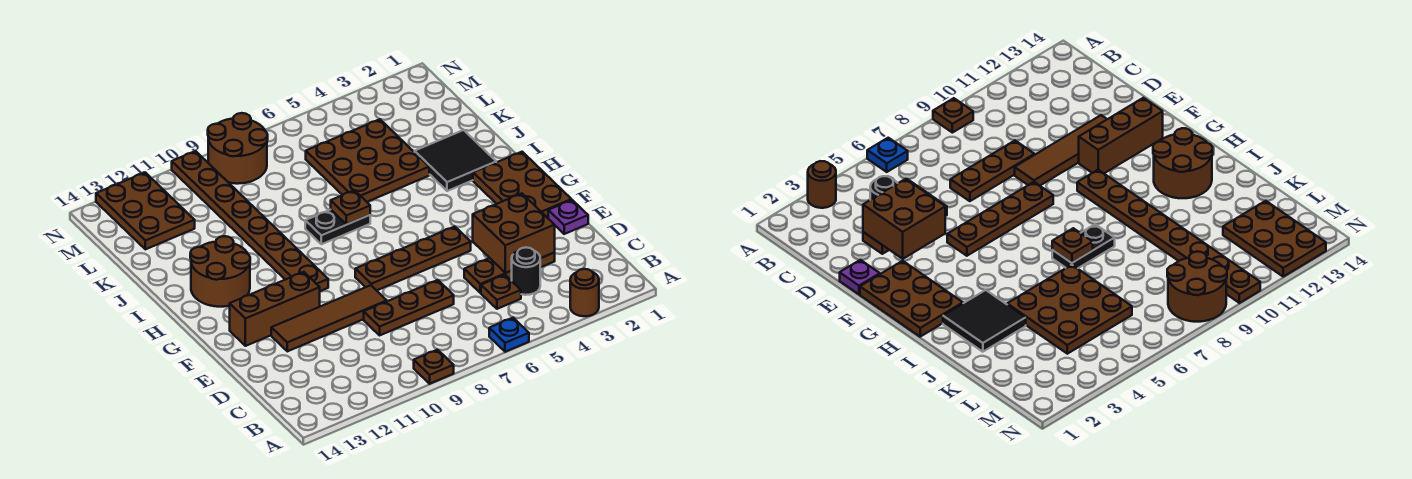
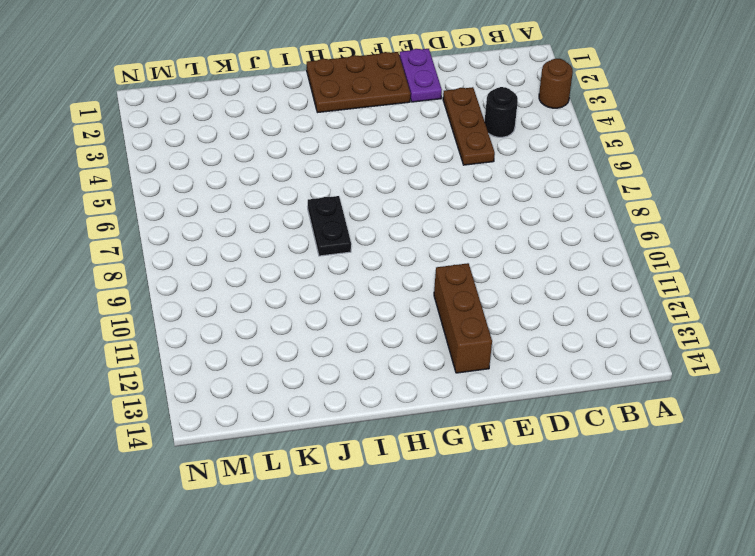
purple 1x2 plate [399,49,442,102] -> purple 1x1 plate [548,200,588,234]
none -> blue 1x1 plate [489,318,529,352]
none -> brown 1x1 plate [414,350,454,384]
none -> brown 1x1 plate [481,275,521,309]

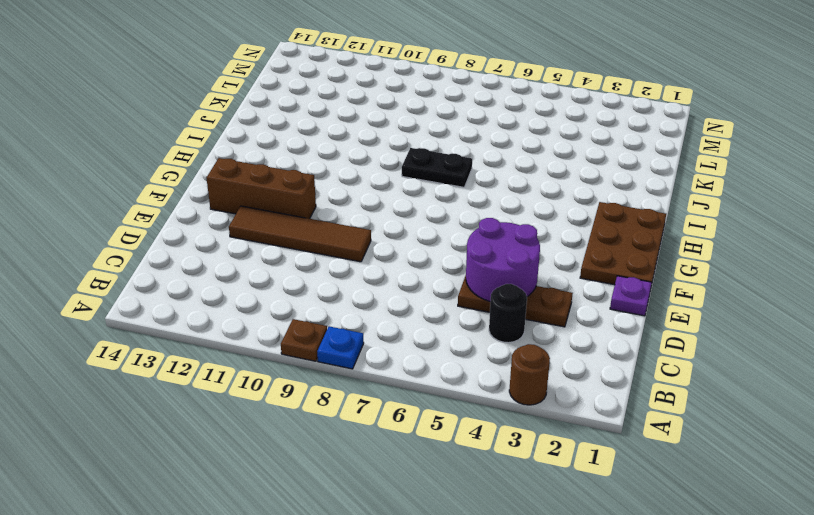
blue 1x1 plate [317,326,364,369] -> blue 1x1 plate moved to [489,318,529,352]
purple 2x2 round brick [466,218,540,302] -> brown 2x2 brick [473,193,555,273]
none -> brown 1x1 plate [481,275,521,309]
none -> brown 1x3 plate [364,280,454,335]
none -> brown 1x4 plate [355,227,471,290]

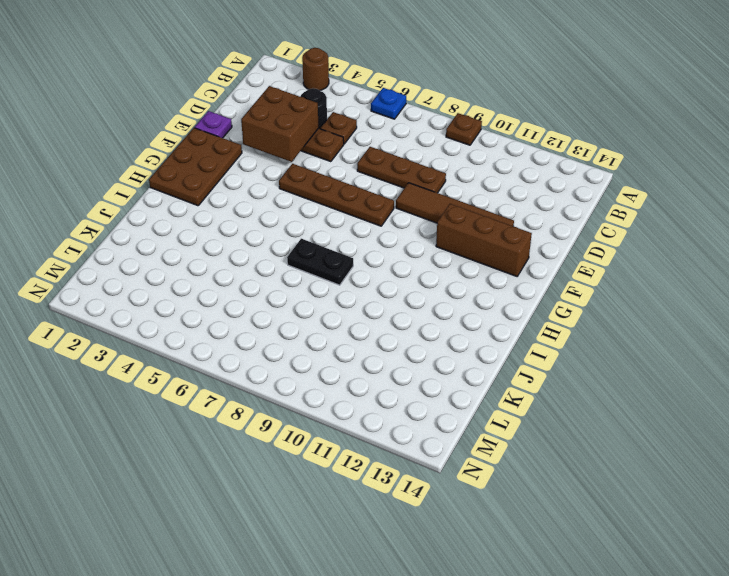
none -> brown 1x8 plate [172,151,328,291]
none -> brown 2x2 round brick [190,236,250,307]
none -> black 2x2 tile [415,130,496,191]

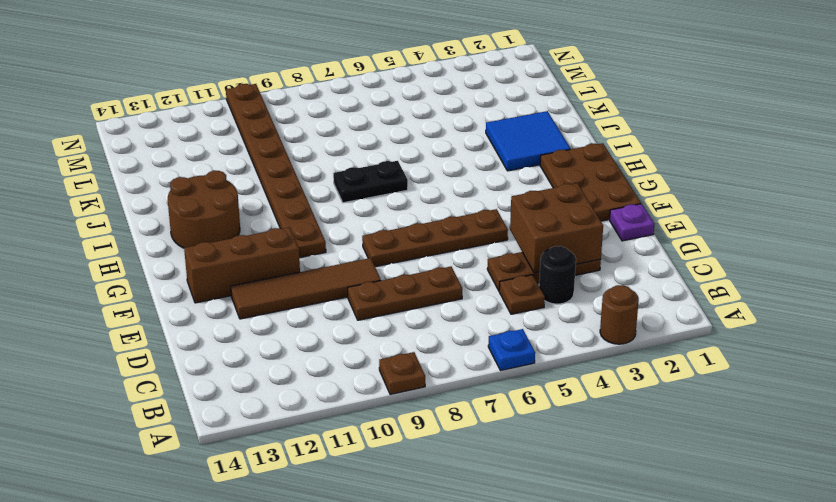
blue 2x2 tile [486,111,571,171] -> black 2x2 tile [415,130,496,191]
none -> brown 3x3 plate [306,119,429,202]
none -> brown 2x3 plate [96,172,195,249]
none -> brown 2x2 round brick [208,113,268,184]

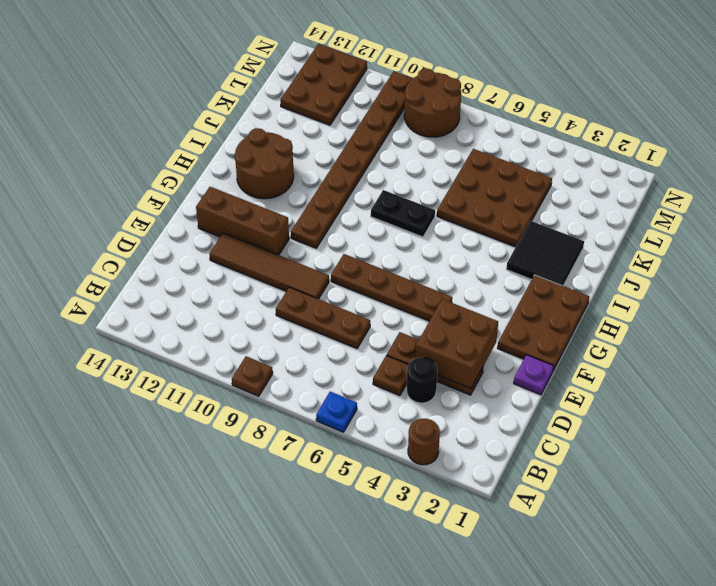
none -> brown 1x1 plate [331,190,370,224]

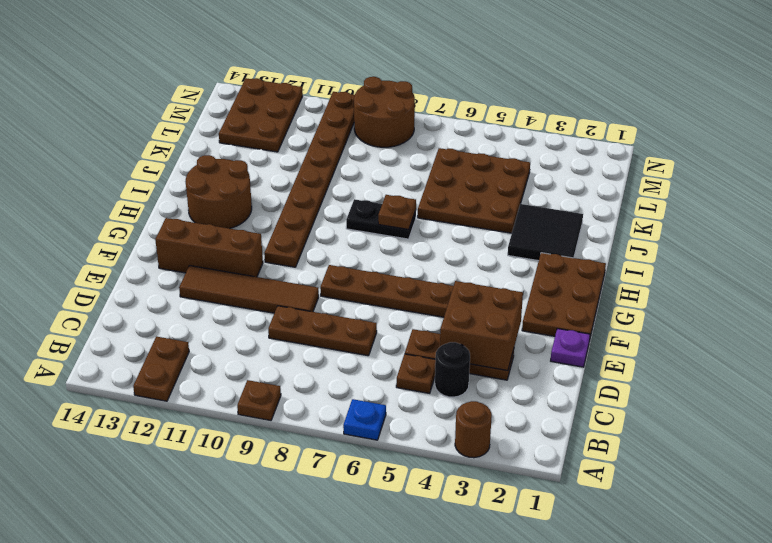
brown 1x2 plate [133,337,189,401] -> none

